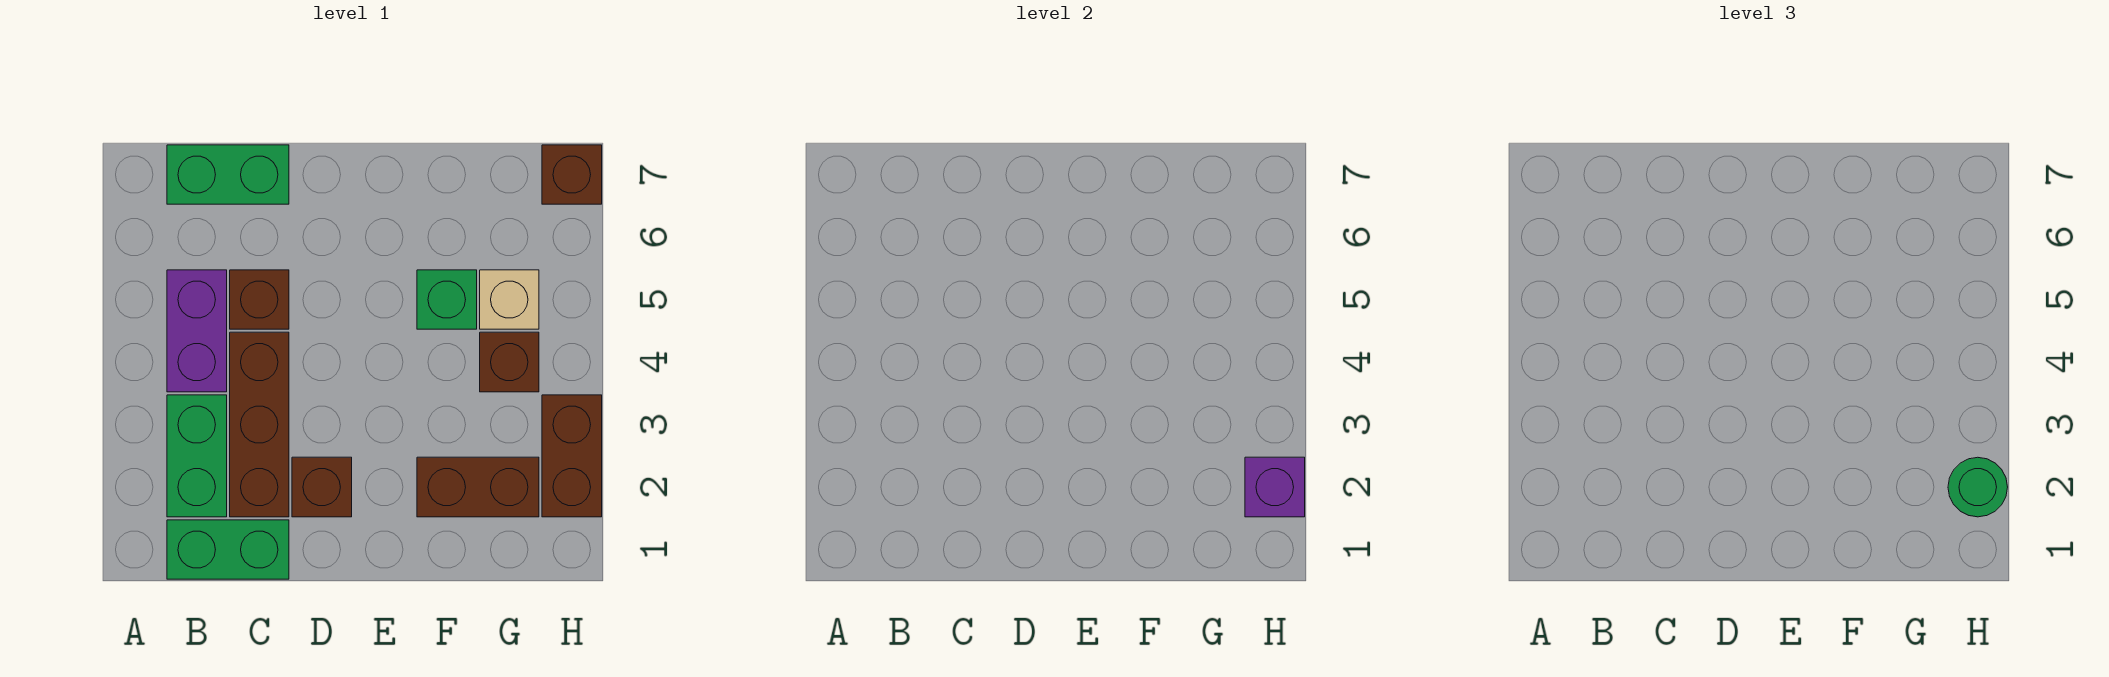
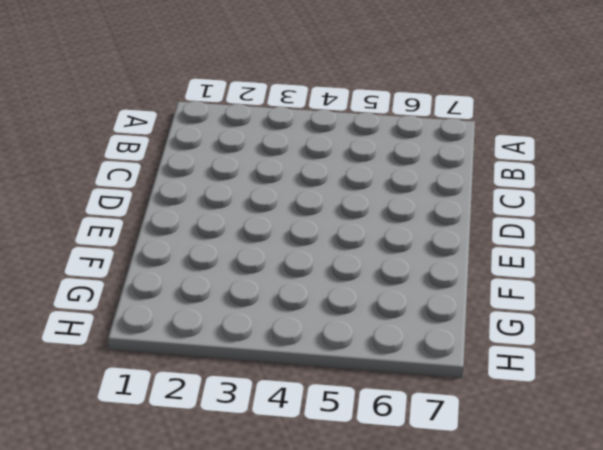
none -> green 1x2 brick [167,520,289,579]
none -> green 1x2 brick [167,395,227,517]
none -> purple 1x2 brick [167,270,227,392]

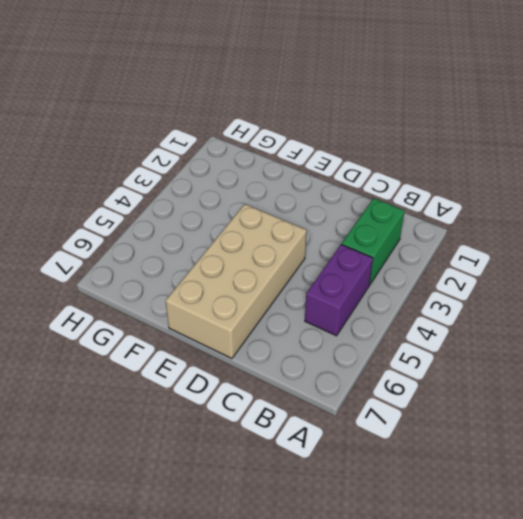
tan 2x4 brick [166,204,306,358] -> none
none -> green 1x2 brick [167,520,289,579]
none -> green 1x2 brick [167,145,289,204]
none -> brown 1x3 brick [230,332,289,517]

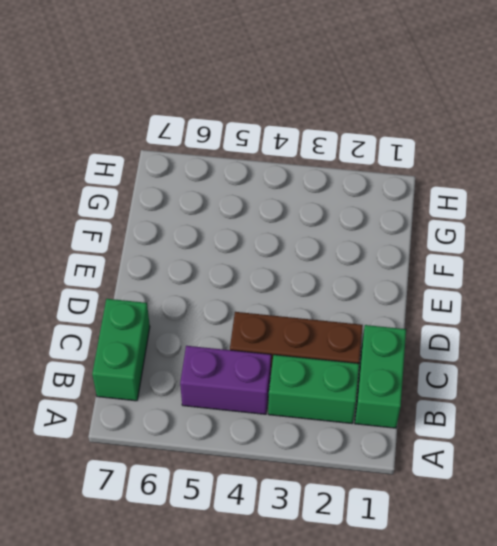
none -> brown 1x1 brick [230,270,289,329]
none -> brown 1x1 brick [292,457,352,517]
none -> brown 1x2 brick [417,457,539,517]

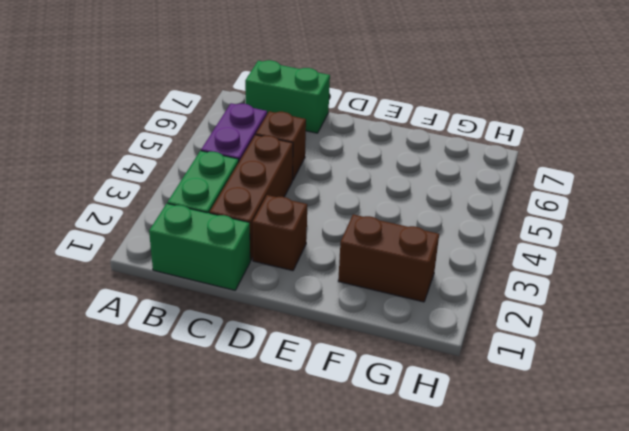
none -> green 1x1 brick [417,270,477,329]
none -> brown 1x1 brick [480,332,539,392]
none -> tan 1x1 brick [480,270,539,329]

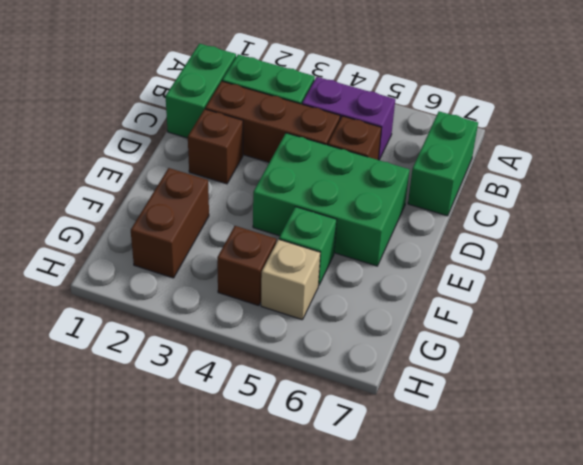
green 2x3 brick [253,133,410,266] -> none
none -> brown 1x2 brick [542,395,602,517]
none -> brown 1x1 brick [542,145,602,204]
none -> purple 1x1 brick [1245,457,1305,517]

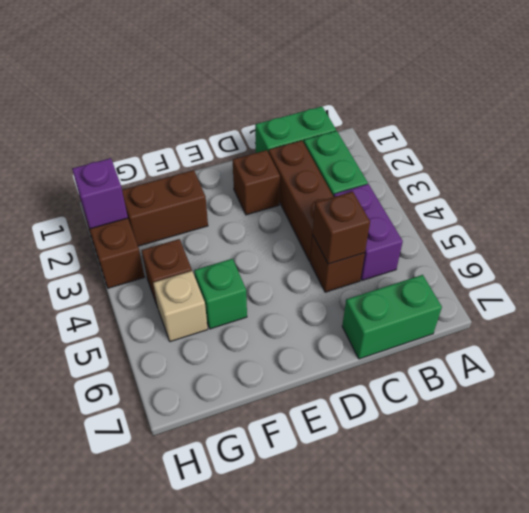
brown 1x1 brick [313,192,370,264] -> brown 1x1 brick moved to [542,145,602,204]
none -> green 1x1 round brick [1948,457,2008,517]

